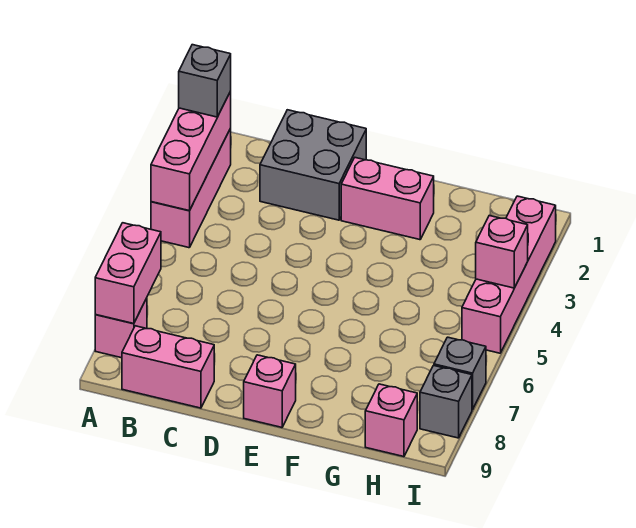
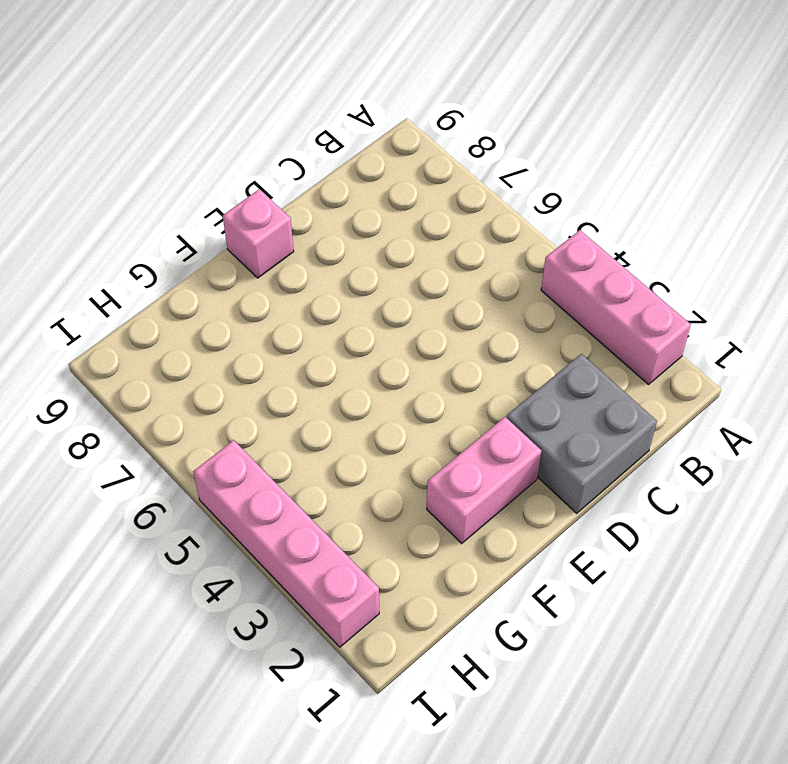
none -> pink 1x1 brick [95,298,147,358]
none -> pink 1x2 brick [122,326,214,408]
none -> pink 1x1 brick [365,384,417,457]

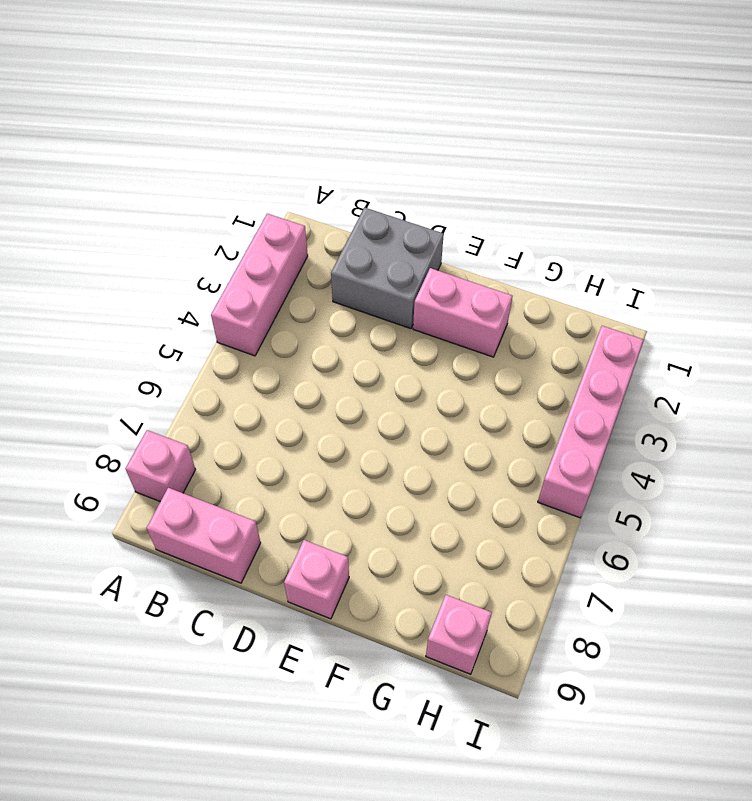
none -> grey 1x1 brick [434,337,486,410]
none -> grey 1x1 brick [420,366,472,438]
none -> pink 1x3 brick [151,92,231,211]

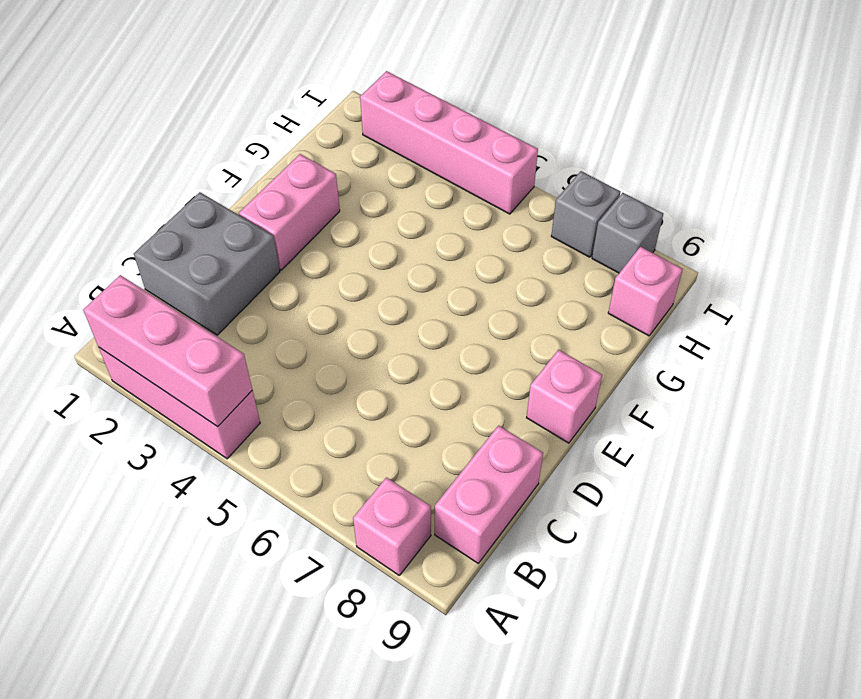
none -> pink 1x2 brick [95,223,161,324]
none -> pink 1x1 brick [476,216,528,288]
none -> grey 1x1 brick [179,45,231,117]

